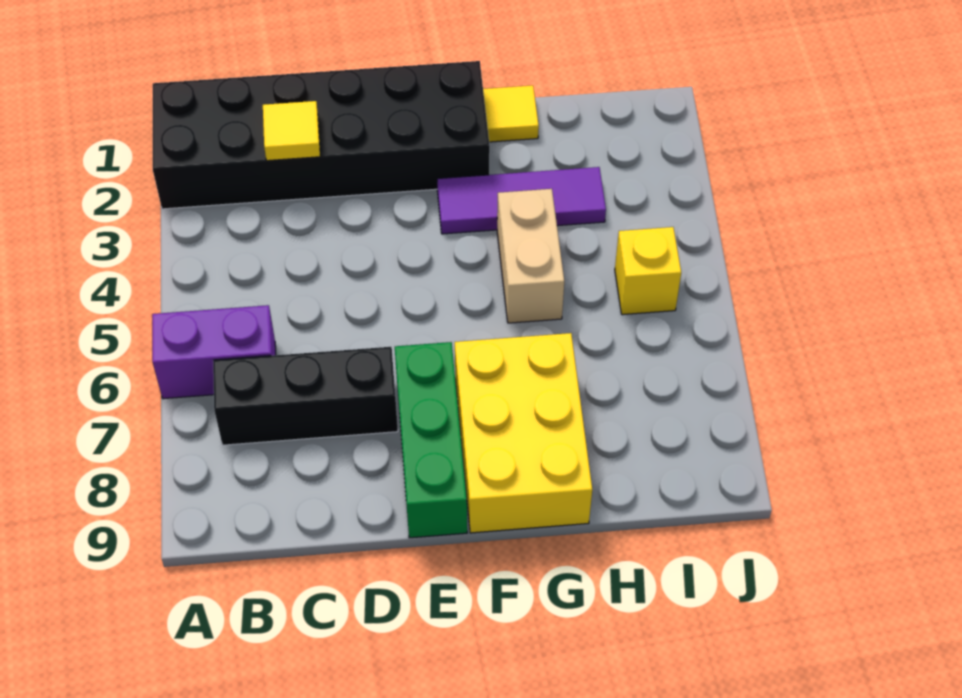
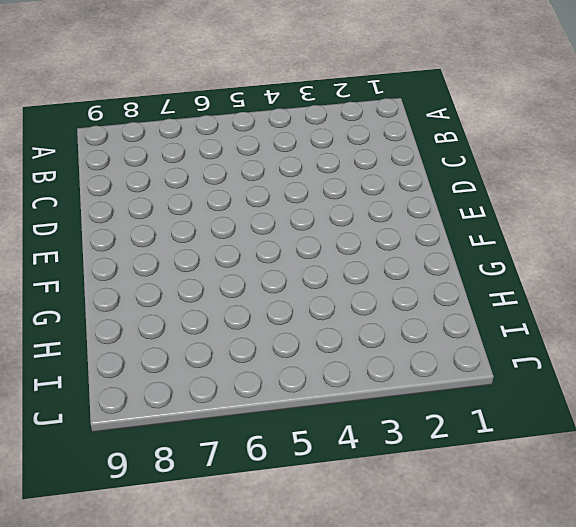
none -> black 2x6 brick [153,61,490,209]
none -> purple 1x2 brick [152,305,276,399]

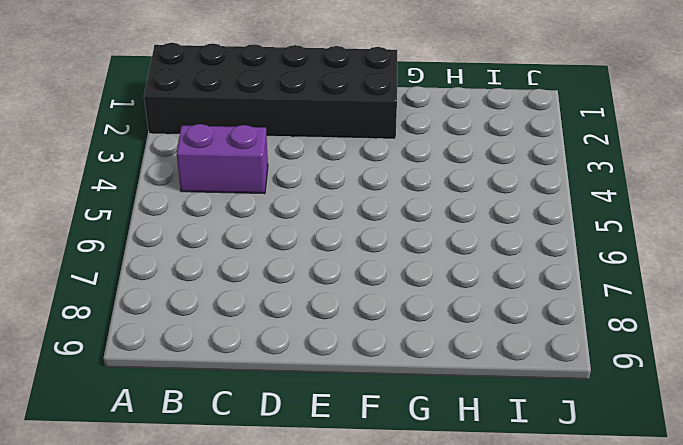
purple 1x2 brick [177,124,268,194] -> purple 1x2 brick moved to [152,305,276,399]
none -> black 1x3 brick [213,347,398,445]
none -> green 1x3 brick [395,342,467,538]

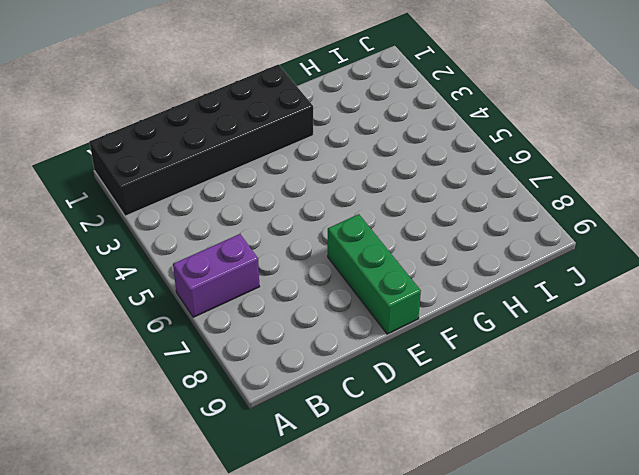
none -> black 1x3 brick [213,347,398,445]
none -> purple 1x3 tile [437,167,606,234]

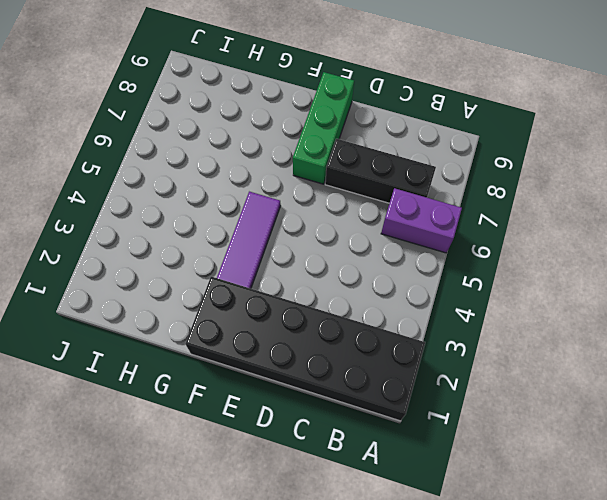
purple 1x3 tile [217,192,281,288] -> purple 1x3 tile turned to [437,167,606,234]
none -> yellow 2x3 brick [455,333,592,533]
none -> yellow 1x1 tile [483,85,539,142]

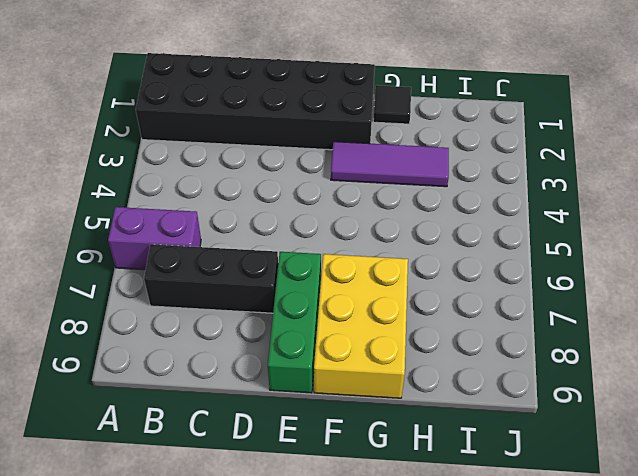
black 1x1 tile [373,85,411,124] -> yellow 1x1 tile [483,85,539,142]
none -> tan 1x2 brick [497,189,564,323]
none -> yellow 1x1 brick [615,227,681,315]

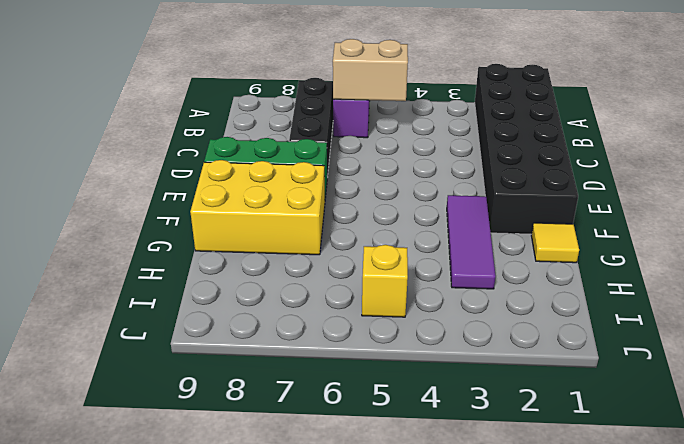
tan 1x2 brick [333,39,408,101] -> tan 1x2 brick moved to [497,189,564,323]
none -> yellow 1x1 tile [263,101,320,161]

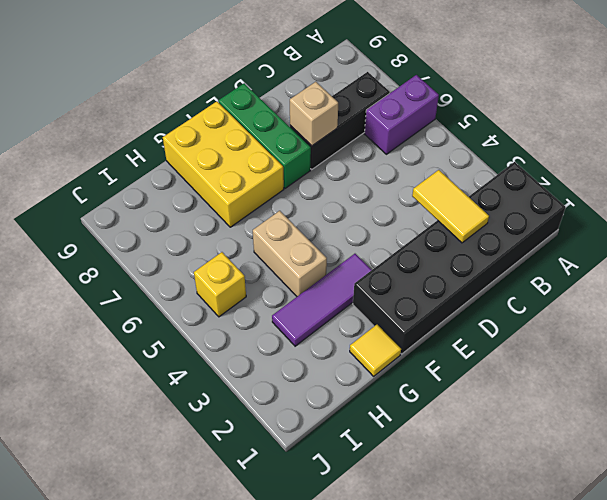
yellow 1x2 tile [412,170,489,243] -> yellow 1x1 tile [263,101,320,161]
tan 1x1 brick [290,82,338,146] -> none

